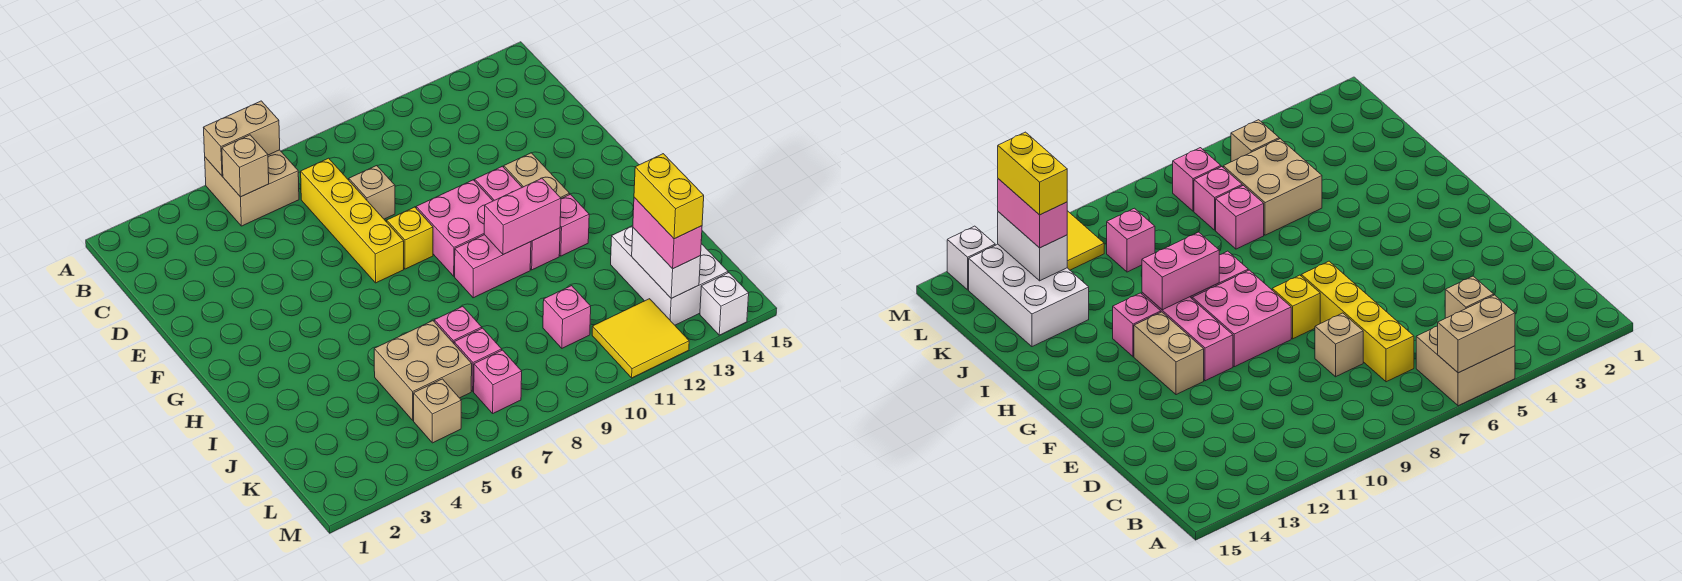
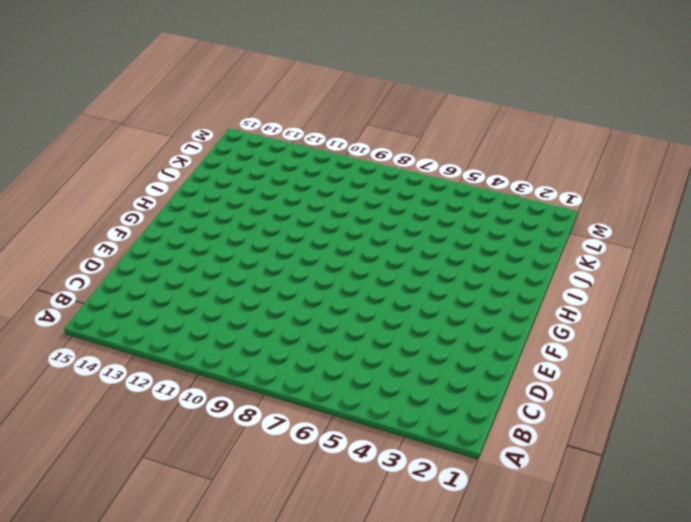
none -> tan 2x2 brick [205,150,299,226]
none -> yellow 1x4 brick [301,158,404,283]
none -> tan 1x1 brick [349,166,395,219]

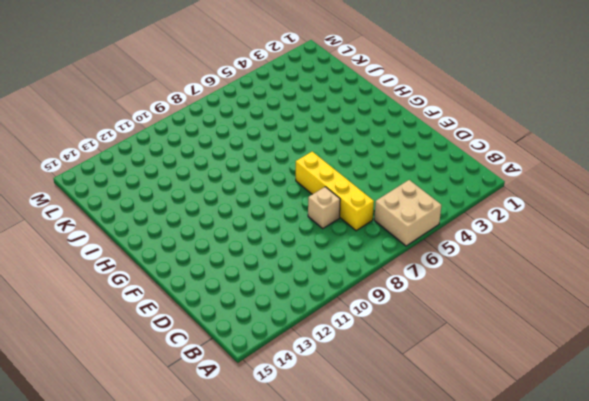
none -> yellow 1x1 brick [387,207,433,269]
none -> pink 2x2 brick [416,180,493,276]
none -> pink 1x3 brick [475,166,560,270]

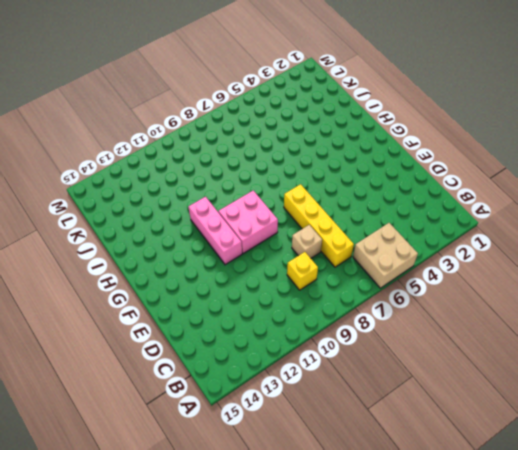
yellow 1x1 brick [287,252,318,290] -> yellow 1x1 brick moved to [387,207,433,269]
none -> tan 1x2 brick [504,153,570,198]
none -> pink 1x2 brick [455,235,531,298]
none -> pink 1x1 brick [559,194,589,256]

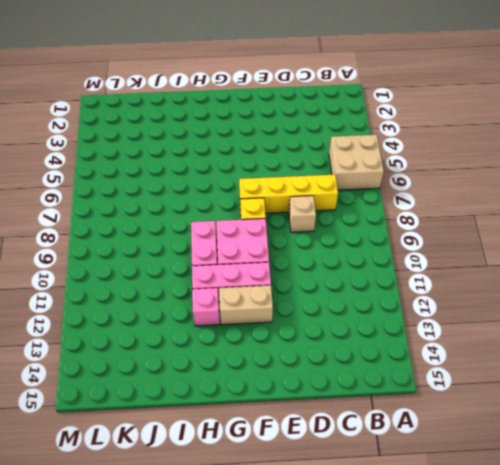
none -> tan 2x2 brick [374,321,472,420]
none -> pink 1x1 brick [434,306,482,343]
none -> white 2x3 brick [611,226,728,325]

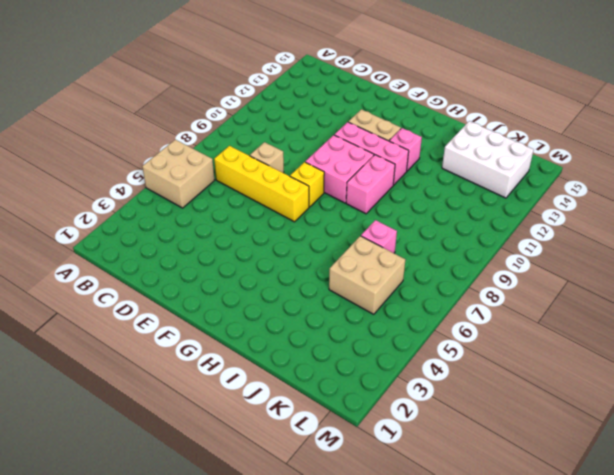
none -> pink 1x1 brick [454,328,502,391]
none -> pink 1x1 brick [543,286,591,348]
none -> tan 1x1 brick [414,379,461,443]

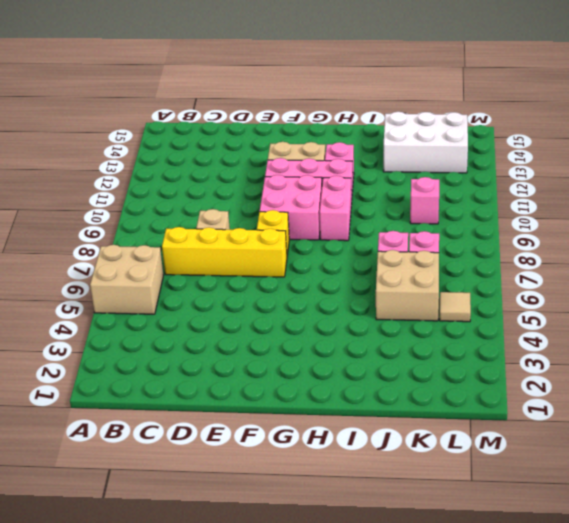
tan 1x1 tile [440,292,471,322] -> tan 1x1 brick [414,379,461,443]
none -> pink 1x1 brick [474,350,522,413]
none -> yellow 2x2 tile [592,299,689,378]
none -> white 1x1 brick [700,273,749,335]

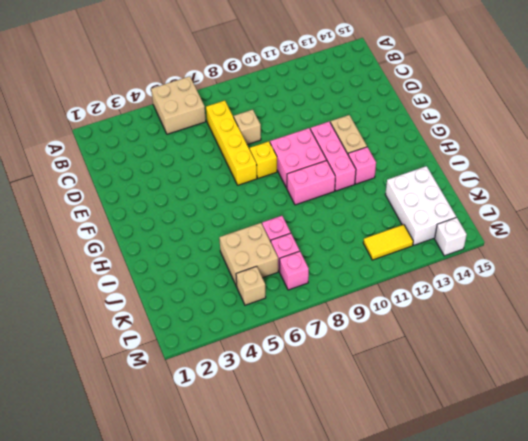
yellow 1x2 tile [363,225,413,260] -> yellow 2x2 tile [592,299,689,378]
none -> pink 1x1 brick [543,286,591,348]
none -> tan 1x2 brick [203,101,280,176]
none -> tan 1x1 brick [222,135,269,197]

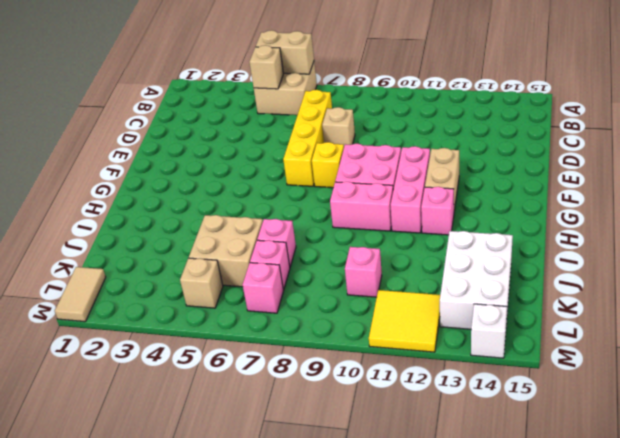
tan 1x2 tile [55,267,106,322] -> none
none -> pink 1x2 brick [484,178,561,255]
none -> white 1x2 brick [632,228,701,298]
none -> pink 1x2 brick [633,197,702,269]

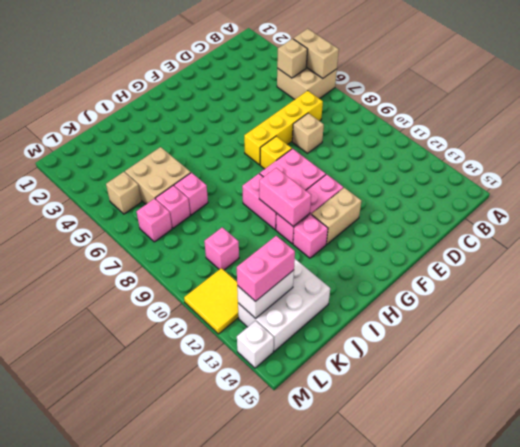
none -> yellow 1x2 brick [634,154,704,239]

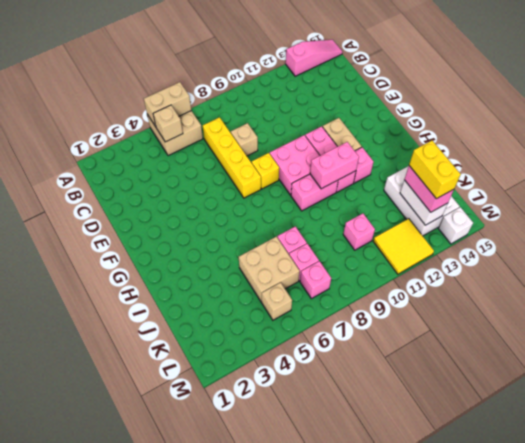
pink 1x3 slope [286,40,342,76] -> none

